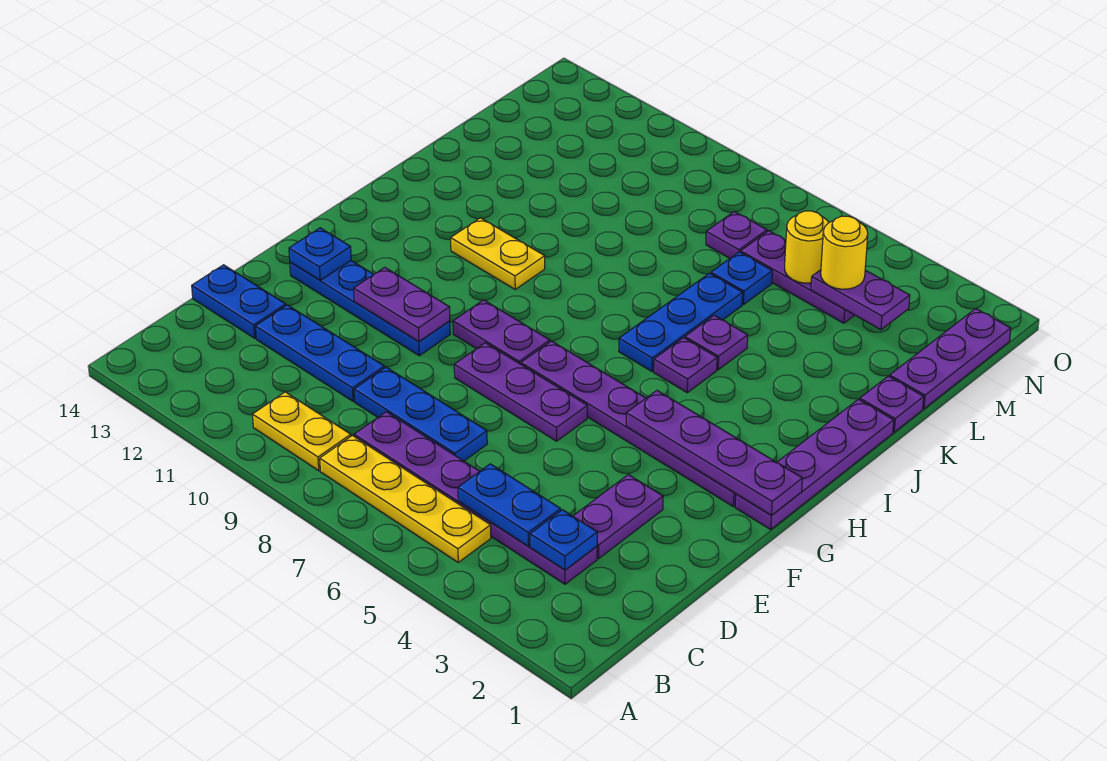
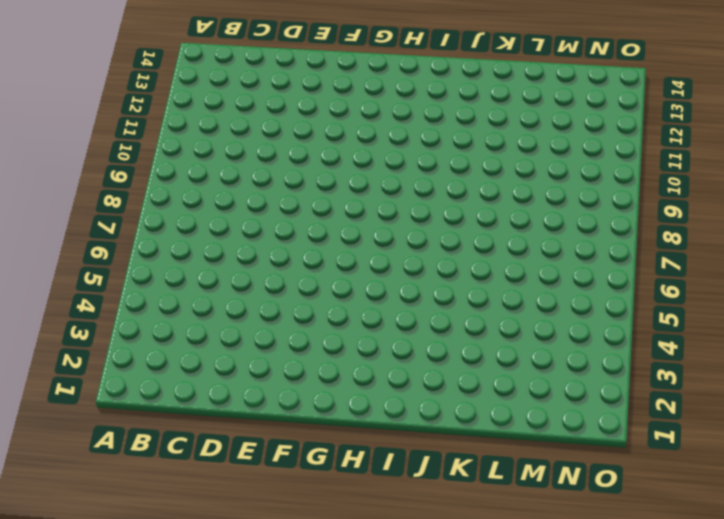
none -> yellow 1x4 plate [320,435,491,562]
none -> yellow 1x2 plate [252,392,351,471]
none -> purple 1x6 plate [354,412,597,584]

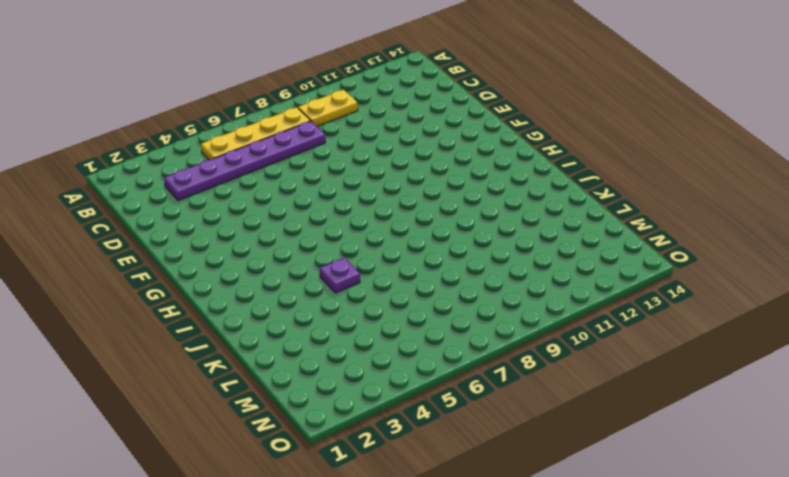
none -> purple 1x2 plate [573,475,663,559]
none -> blue 1x3 plate [354,367,487,461]
none -> blue 1x3 plate [255,305,384,401]

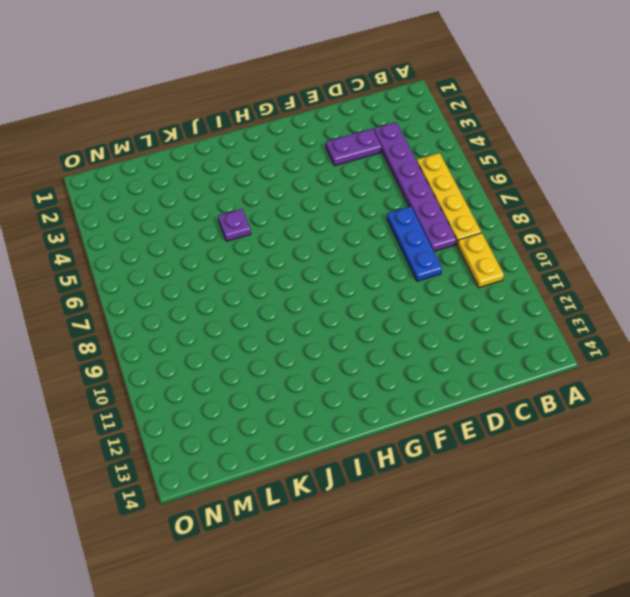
none -> blue 1x3 plate [255,305,384,401]
none -> blue 1x2 plate [192,265,286,338]
none -> purple 1x3 plate [454,343,587,441]

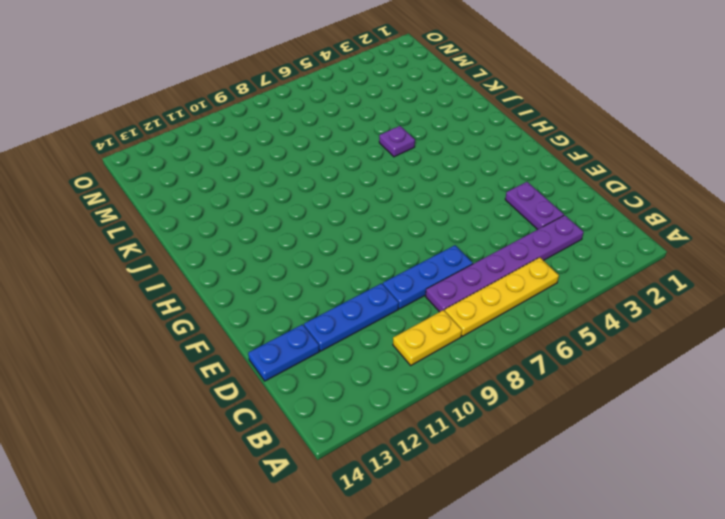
none -> purple 1x3 plate [454,343,587,441]
none -> blue 1x4 plate [290,261,450,356]
none -> purple 1x4 plate [735,399,894,529]

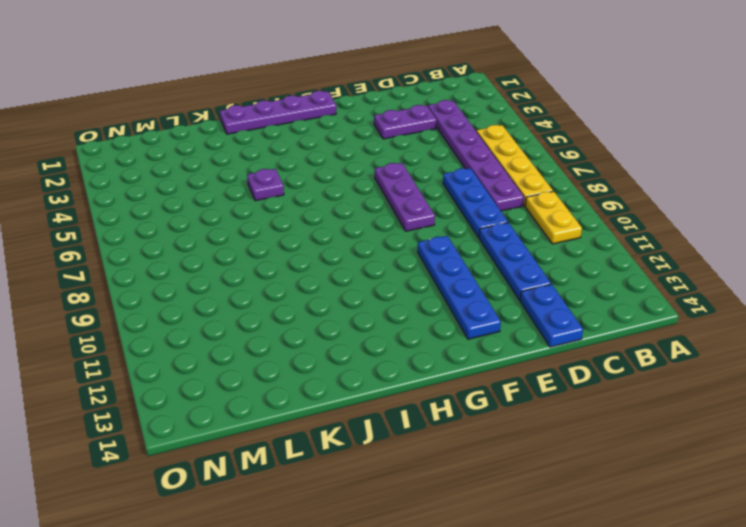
none -> purple 1x6 plate [521,341,736,506]
none -> purple 1x2 plate [453,300,550,364]
none -> purple 1x1 plate [654,338,717,393]

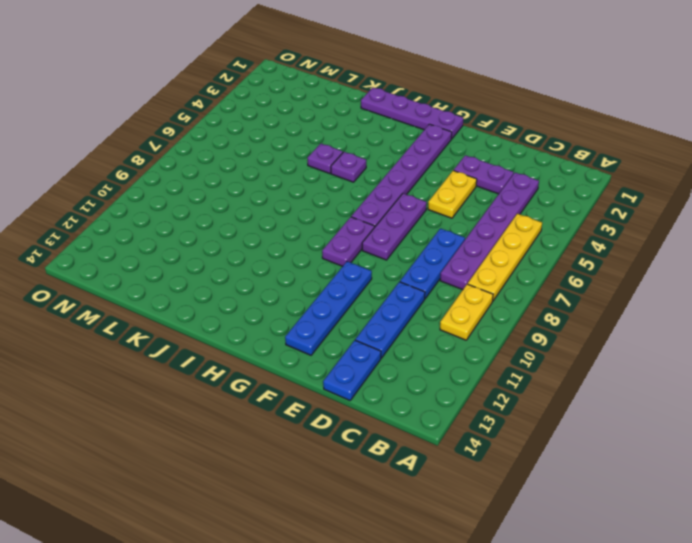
yellow 1x2 plate [428,170,477,218] -> yellow 1x2 plate moved to [451,218,545,289]
none -> blue 1x3 plate [619,273,743,371]
none -> purple 1x1 plate [860,376,924,432]
none -> purple 1x3 plate [890,309,1011,409]

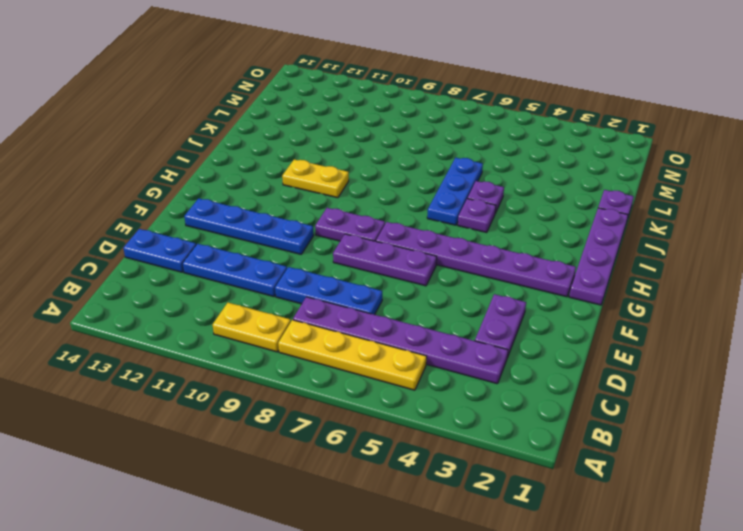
none -> purple 1x3 plate [890,309,1011,409]
none -> blue 1x1 plate [711,252,772,305]
none -> purple 1x3 plate [741,231,854,323]

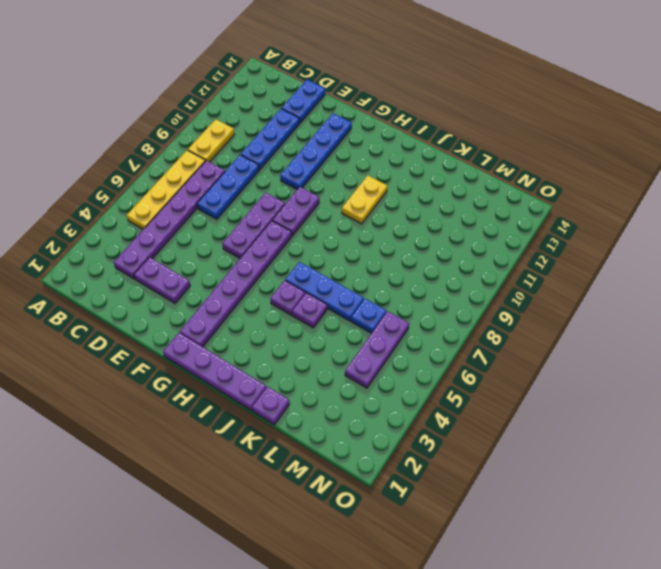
none -> purple 1x3 plate [890,309,1011,409]
none -> purple 1x1 plate [706,212,767,258]
none -> blue 1x1 plate [530,510,597,570]

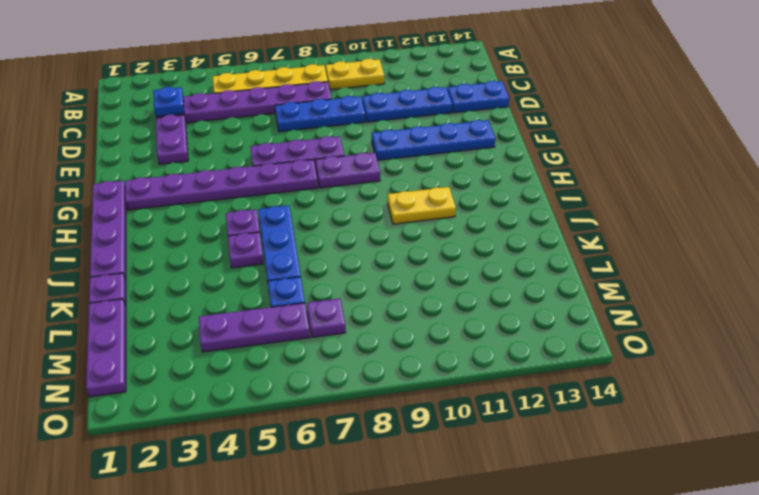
none -> blue 1x2 plate [458,464,561,546]
none -> purple 1x2 plate [354,267,450,342]
none -> blue 1x1 plate [289,228,351,280]

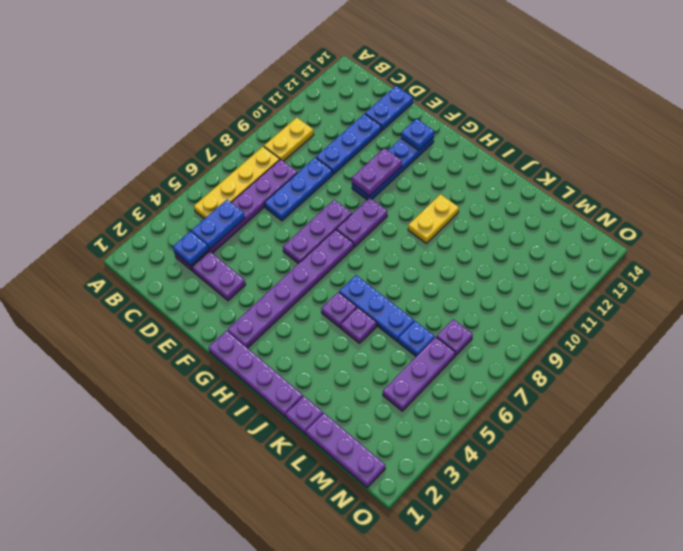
none -> purple 1x4 plate [626,391,802,516]
none -> purple 1x2 plate [811,270,910,330]
none -> yellow 1x1 round brick [785,211,829,283]

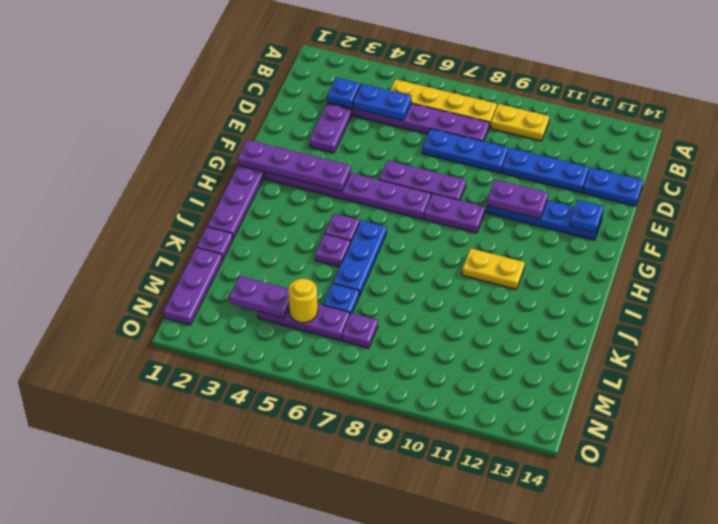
none -> yellow 1x1 round brick [821,216,868,289]

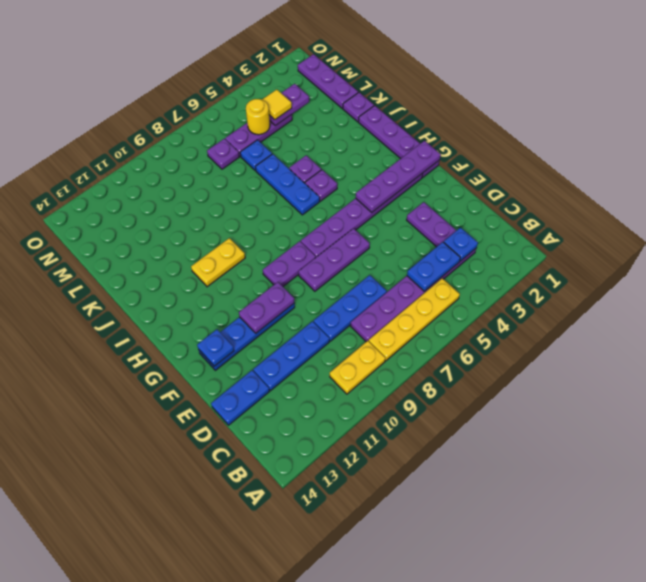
yellow 1x1 tile [262,90,292,120] -> yellow 1x1 round brick [821,216,868,289]

